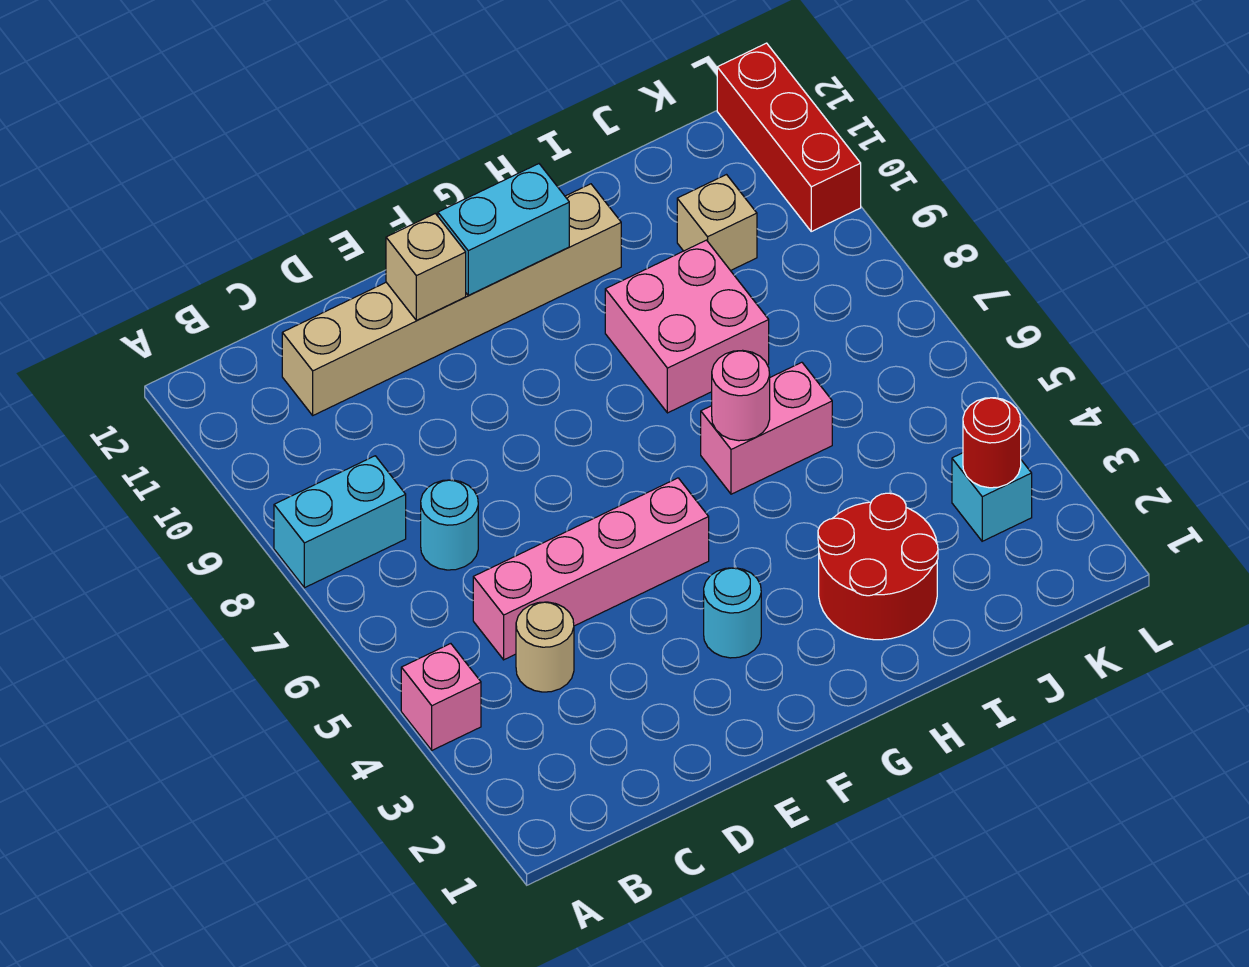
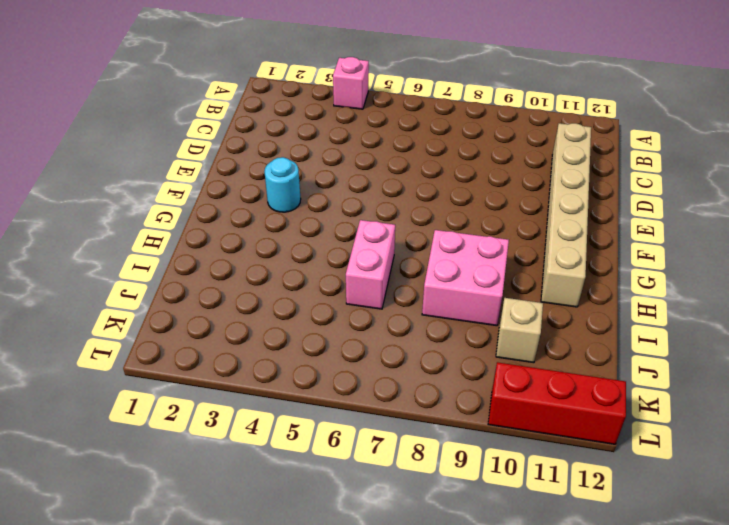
none -> cyan 1x2 brick [274,456,406,588]
none -> tan 1x1 round brick [516,602,574,692]
none -> pink 1x4 brick [473,478,709,660]

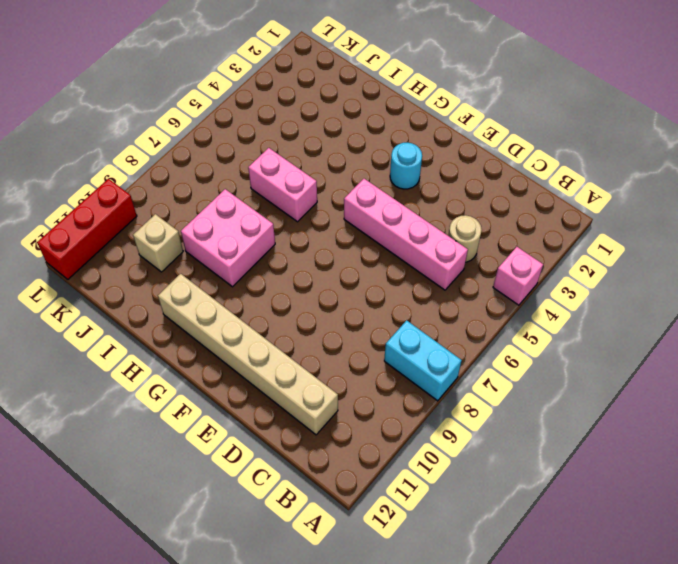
none -> cyan 1x1 round brick [421,480,478,570]
none -> red 2x2 round brick [818,493,938,640]
none -> cyan 1x1 brick [952,453,1032,541]

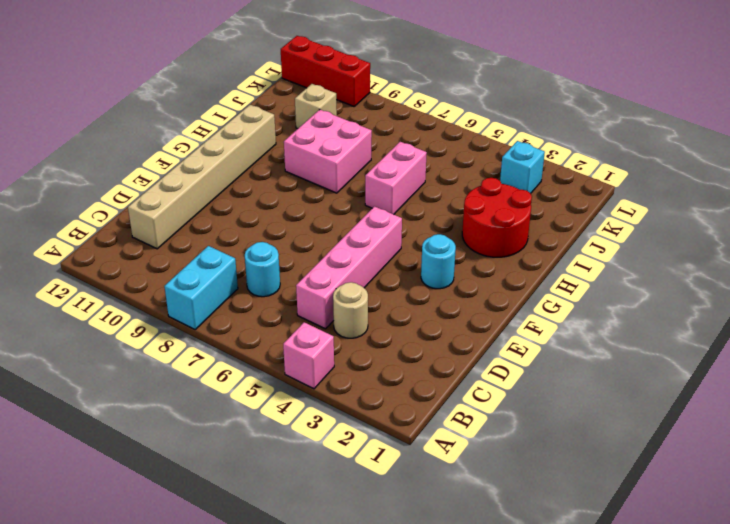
none -> tan 1x1 brick [386,213,466,320]
none -> cyan 1x2 brick [438,164,569,295]
none -> pink 1x1 round brick [712,350,770,441]

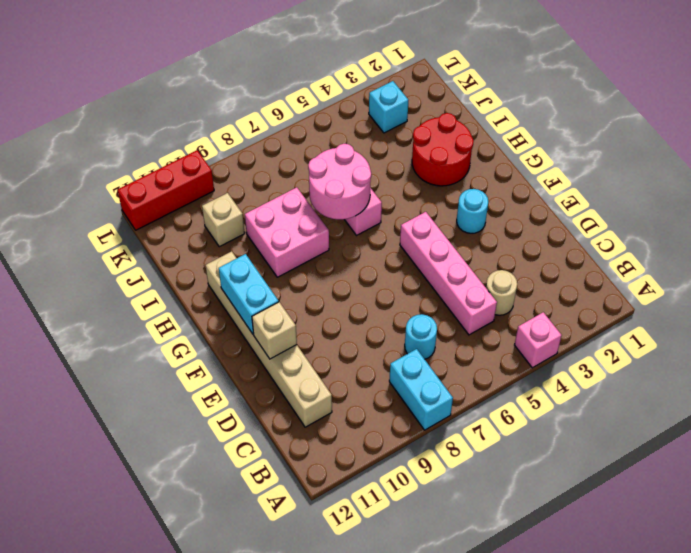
pink 2x2 round brick [308,144,371,219] -> pink 1x1 round brick [712,350,770,441]
none -> red 1x1 round brick [963,398,1021,488]

